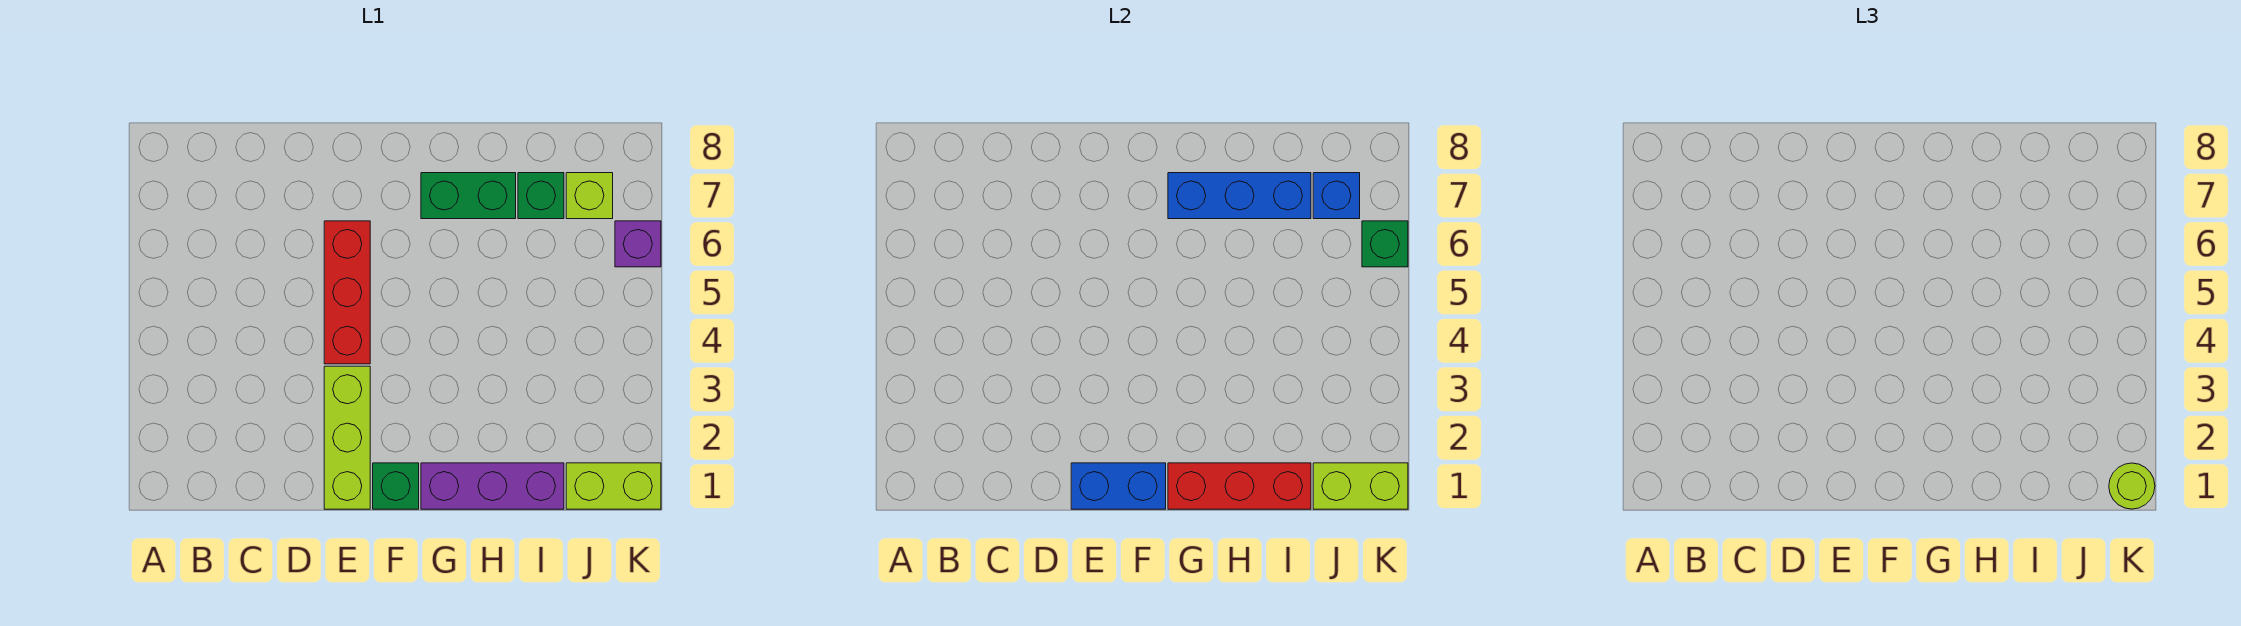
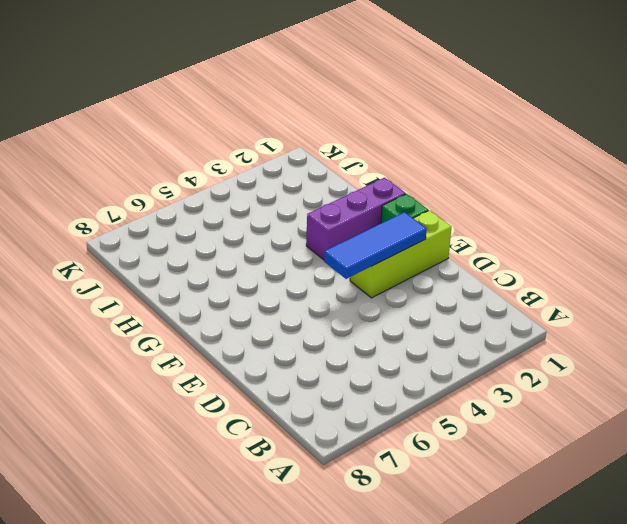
blue 1x3 tile [324,212,427,279] -> none
purple 1x3 brick [306,178,406,260] -> purple 1x3 brick turned to [421,463,564,509]
none -> red 1x3 brick [324,221,370,364]
none -> green 1x2 brick [421,173,516,219]
none -> green 1x1 brick [518,173,564,219]

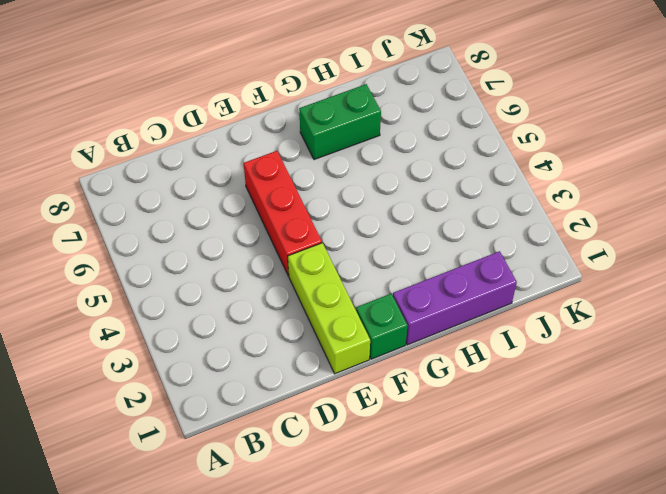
none -> green 1x1 brick [518,173,564,219]
none -> lime 1x2 brick [566,463,661,509]
none -> lime 1x1 brick [566,173,613,219]

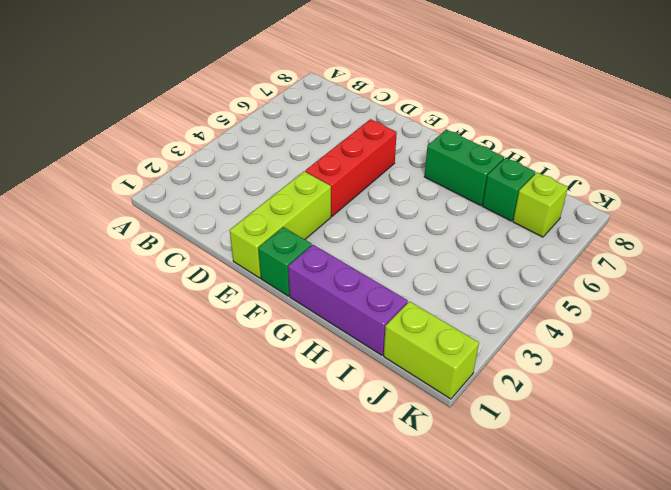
none -> purple 1x1 brick [615,221,661,267]
none -> blue 1x2 brick [1071,463,1166,509]
none -> red 1x3 brick [1168,463,1311,509]

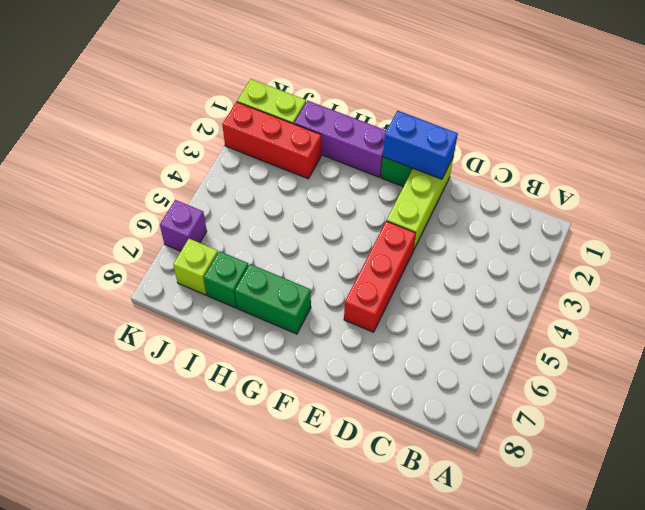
red 1x3 brick [222,102,321,179] -> red 1x3 brick moved to [1168,463,1311,509]
none -> blue 1x3 brick [1168,173,1311,219]
none -> lime 1x2 brick [1313,463,1408,509]
none -> blue 1x1 brick [1313,173,1360,219]

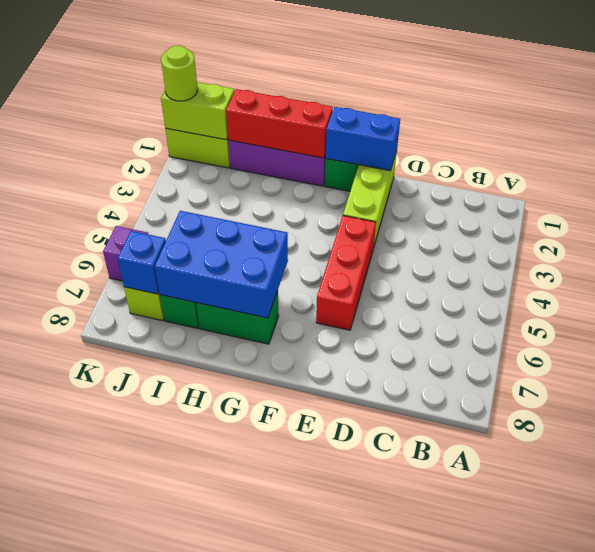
blue 2x3 brick [155,211,288,318] -> blue 1x3 brick [1168,173,1311,219]
none -> green 1x1 brick [1362,221,1408,267]

